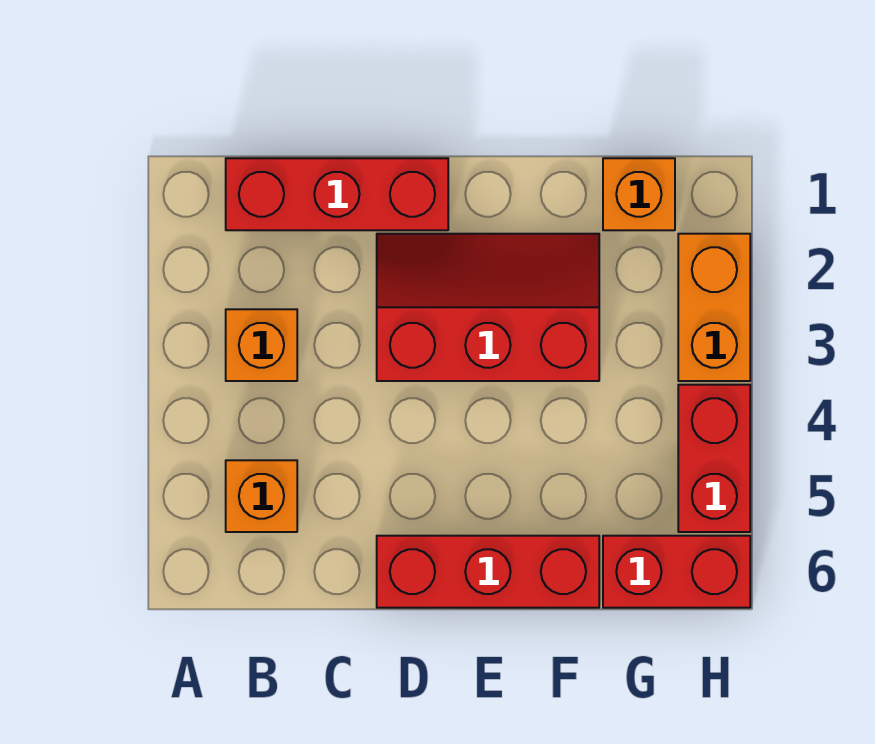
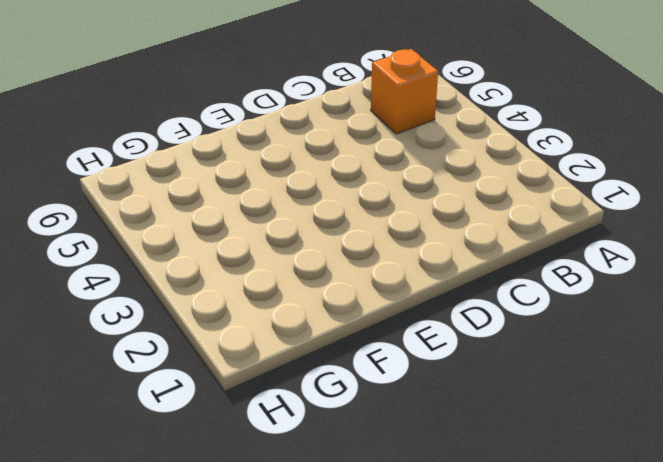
none -> red 1x3 brick [226,158,448,230]
none -> orange 1x1 brick [226,309,297,381]

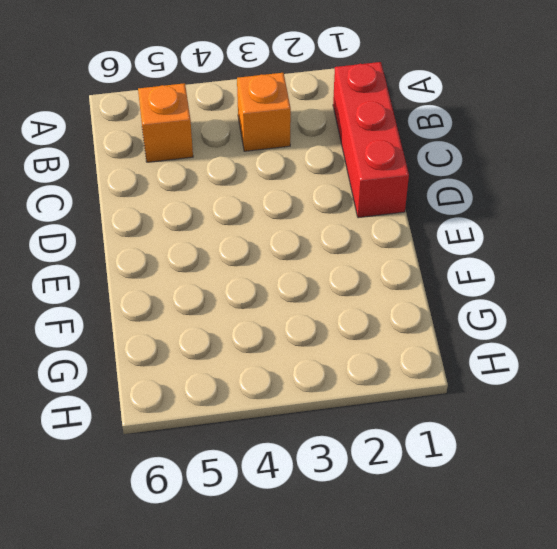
none -> red 2x3 slope [377,234,599,381]
none -> red 1x3 brick [377,536,599,608]

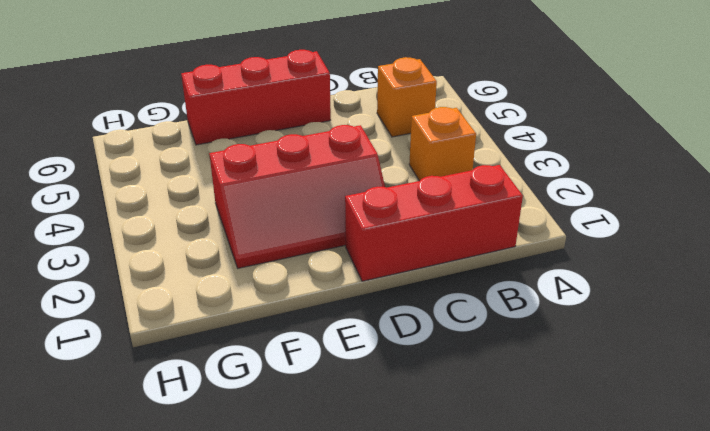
none -> orange 1x1 brick [603,158,675,230]
none -> red 1x2 brick [603,536,750,608]

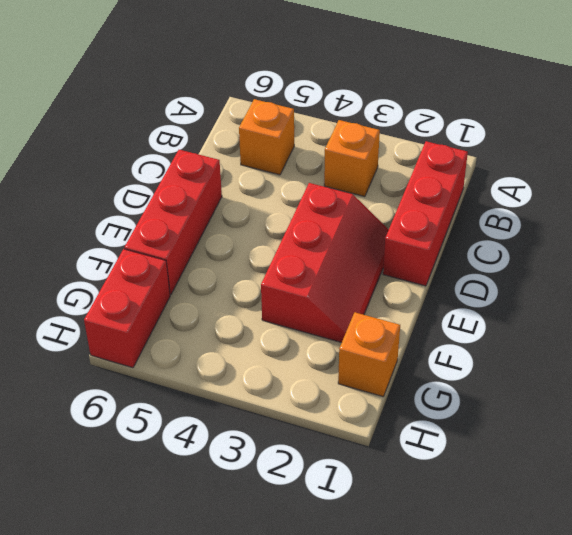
none -> orange 1x2 brick [678,234,750,381]
none -> red 1x2 brick [678,385,750,532]

